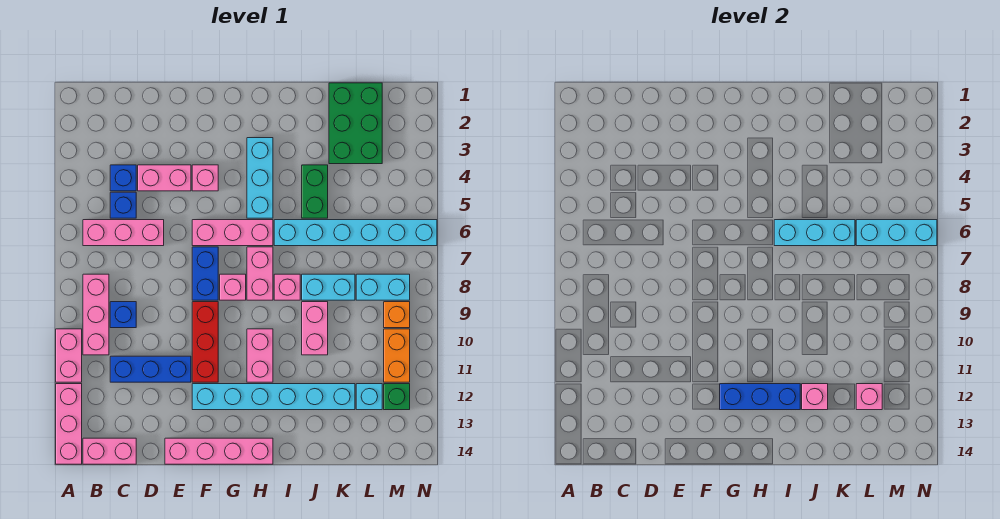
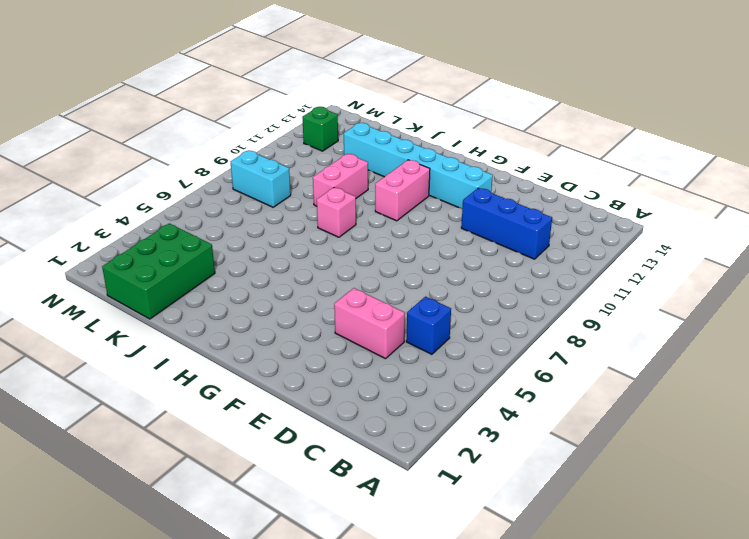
none -> pink 1x2 brick [56,329,82,382]
none -> pink 1x3 brick [56,384,82,464]
none -> pink 1x3 brick [83,220,164,246]
none -> pink 1x3 brick [83,274,109,355]

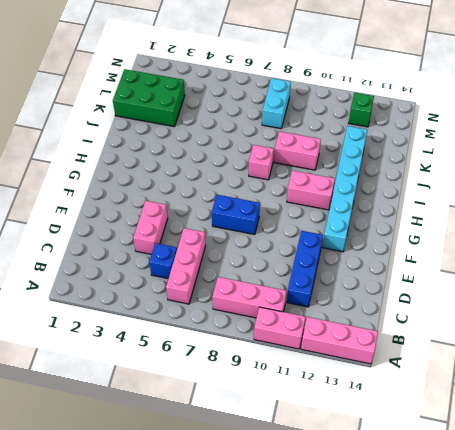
none -> pink 1x2 brick [83,438,136,464]
none -> blue 1x1 brick [110,165,136,191]
none -> blue 1x1 brick [110,302,136,328]
none -> pink 1x4 brick [165,438,273,464]

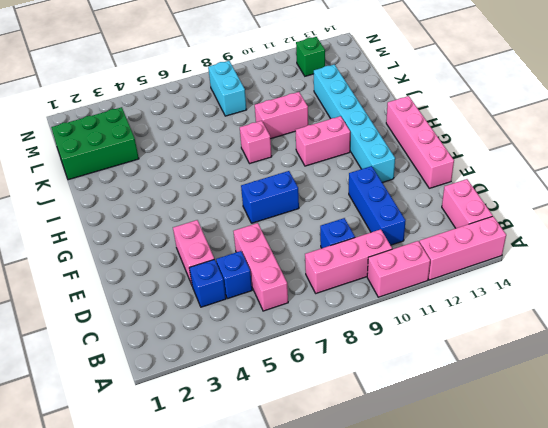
none -> pink 1x1 brick [192,165,218,191]
none -> pink 1x3 brick [192,220,273,246]
none -> red 1x3 brick [192,302,218,382]
none -> pink 1x1 brick [220,274,246,300]

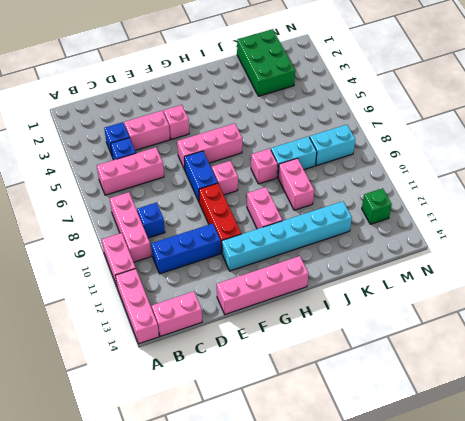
none -> cyan 1x3 brick [247,138,273,218]
none -> pink 1x2 brick [247,247,273,300]
none -> cyan 1x6 brick [274,220,437,246]
none -> green 1x2 brick [302,165,328,218]

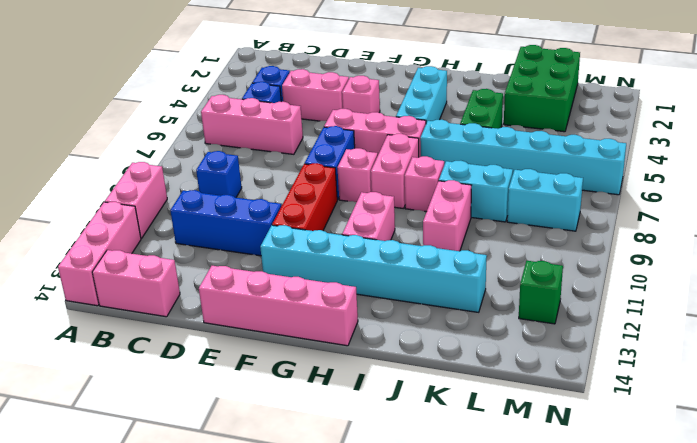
none -> pink 1x3 brick [83,274,109,355]
none -> cyan 1x1 brick [356,384,382,410]
none -> orange 1x1 brick [384,302,410,328]
none -> orange 1x2 brick [384,329,410,382]

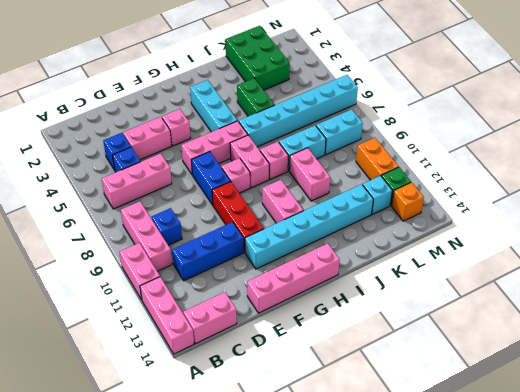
orange 1x1 brick [392,182,424,221] -> orange 1x1 brick moved to [384,302,410,328]
none -> blue 1x3 brick [720,384,800,410]
none -> cyan 1x3 brick [774,220,855,246]
none -> pink 1x1 brick [802,384,828,410]
none -> cyan 1x3 brick [856,220,937,246]

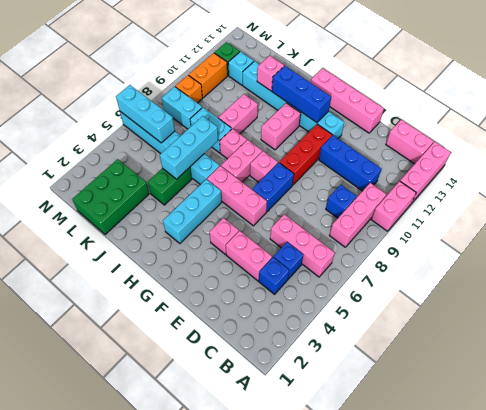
cyan 1x3 brick [160,116,218,179] -> cyan 1x3 brick turned to [774,220,855,246]
none -> pink 1x1 brick [856,384,882,410]

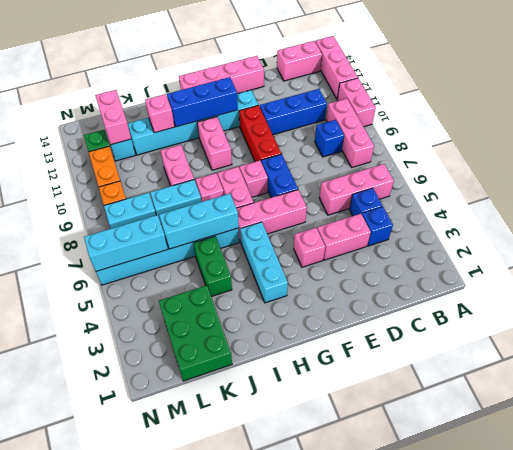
pink 1x2 brick [95,90,131,145] -> pink 1x1 brick [856,384,882,410]

